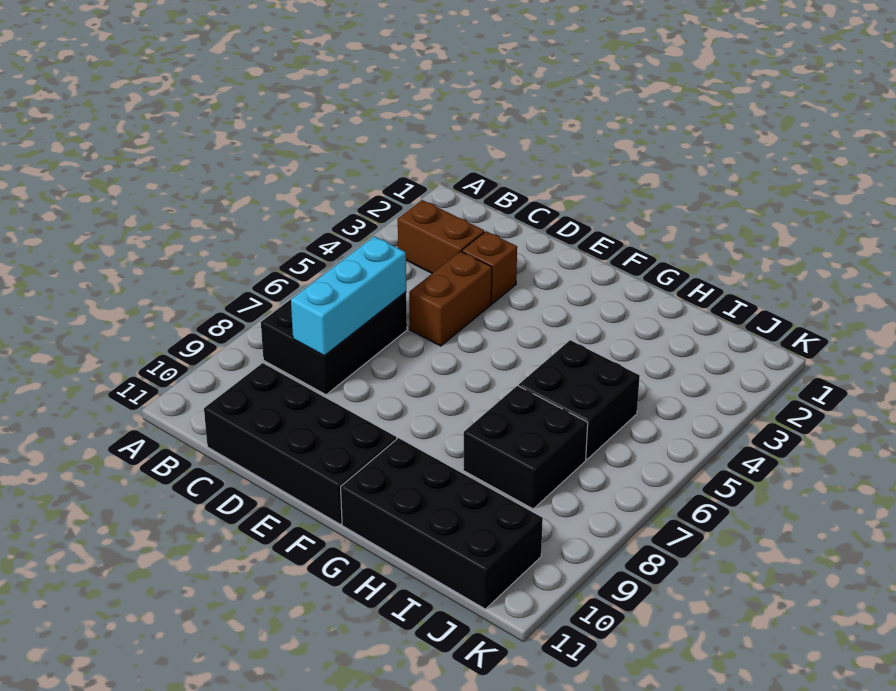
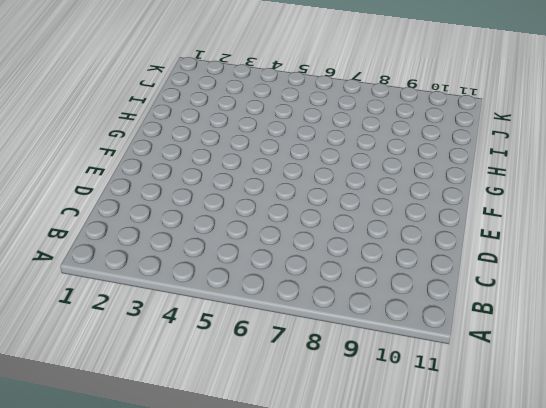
none -> brown 1x2 brick [398,200,484,273]
none -> black 2x3 brick [261,292,407,395]

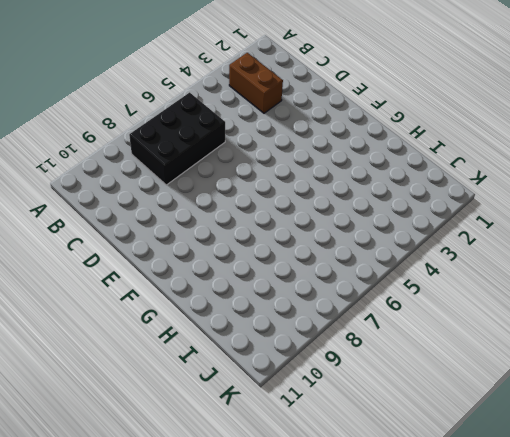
none -> black 2x4 brick [204,363,397,524]
none -> brown 1x1 brick [462,231,517,304]

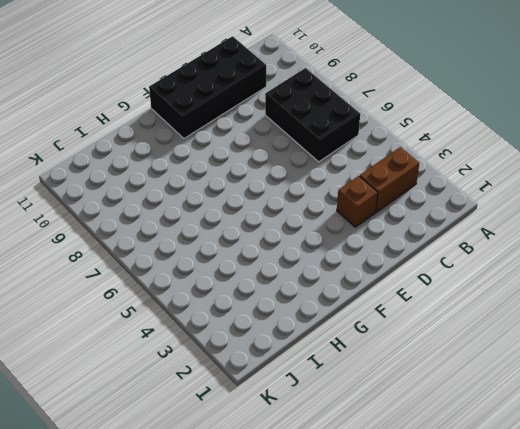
none -> brown 1x2 brick [409,251,492,346]
none -> black 2x4 brick [341,438,543,609]

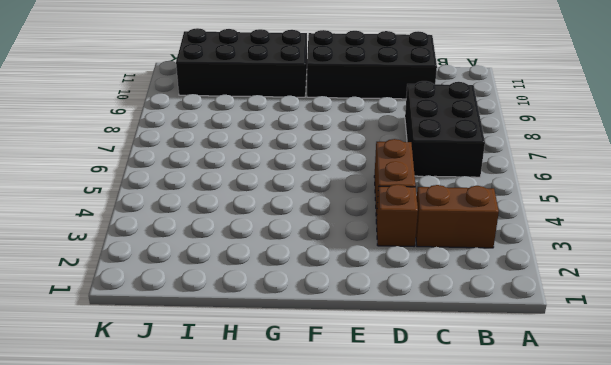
none -> black 2x2 brick [519,340,640,460]
none -> black 2x2 brick [463,386,588,509]

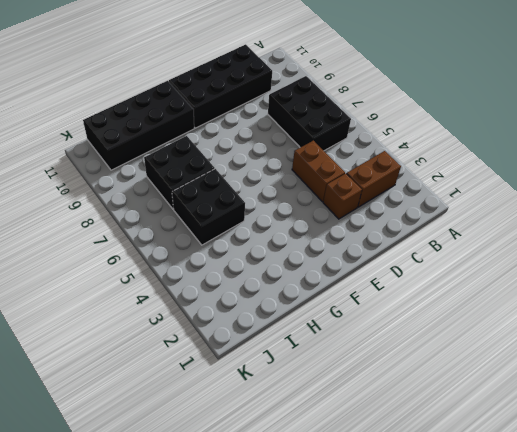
none -> cyan 1x3 brick [291,236,406,356]

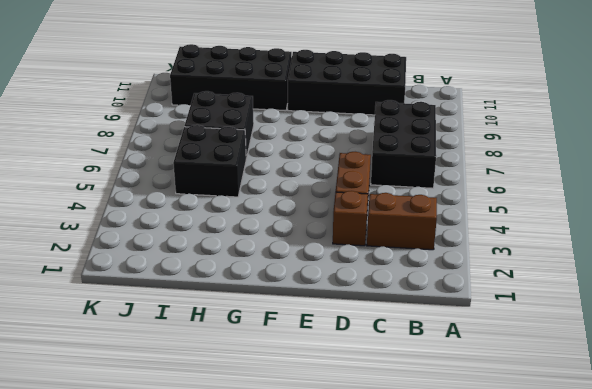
none -> cyan 1x3 brick [291,236,406,356]

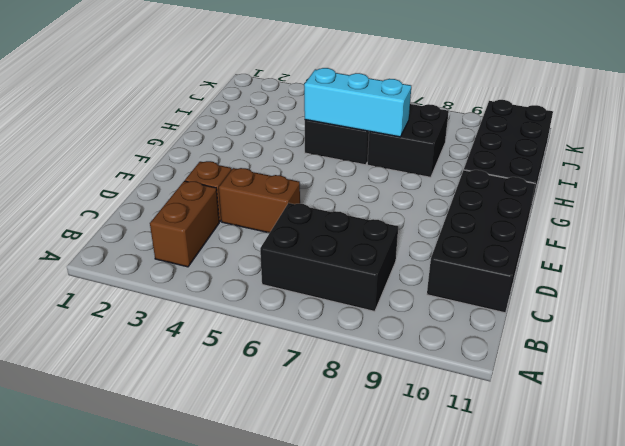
cyan 1x3 brick [304,68,411,137] -> cyan 1x3 brick moved to [291,236,406,356]

